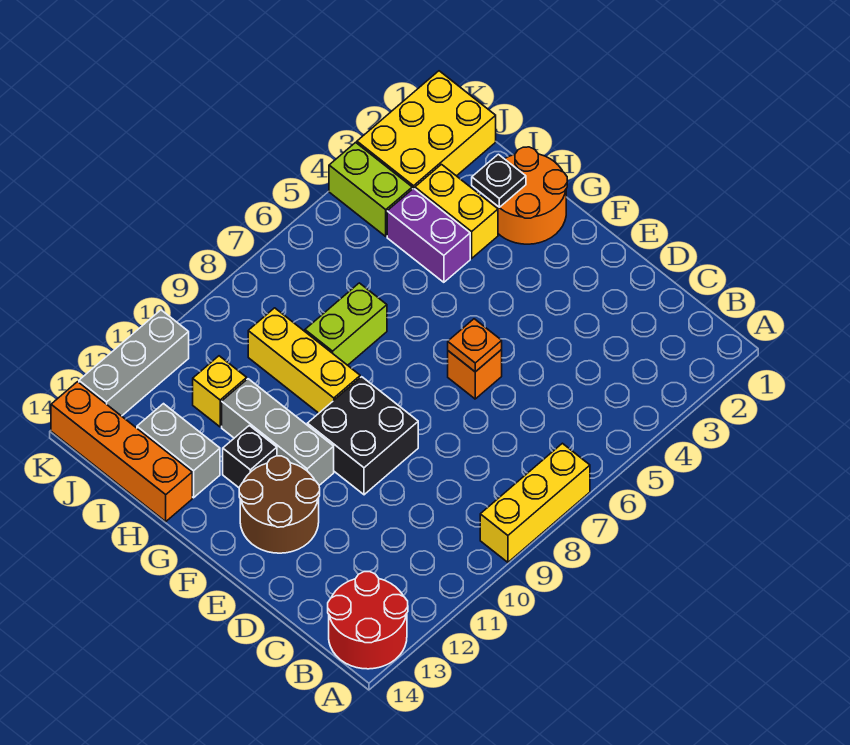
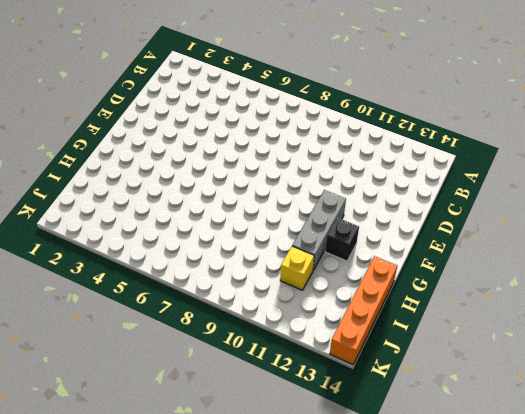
none -> yellow 1x3 brick [480,443,590,562]
none -> red 2x2 round brick [328,572,408,669]
none -> orange 1x1 brick [448,350,502,399]

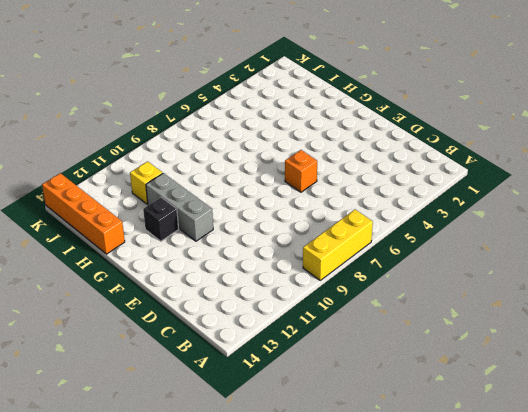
none -> red 2x2 round brick [328,572,408,669]
none -> black 2x2 brick [307,377,418,495]
none -> brown 2x2 round brick [239,456,320,553]

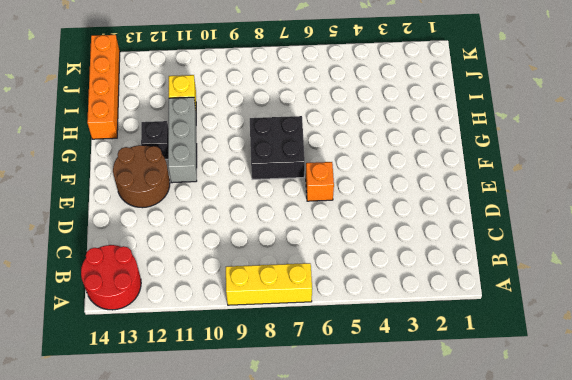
black 2x2 brick [250,116,305,179] -> black 2x2 brick moved to [307,377,418,495]
none -> orange 2x2 round brick [488,147,567,244]
none -> yellow 1x3 brick [248,308,360,413]
none -> yellow 1x2 brick [415,164,498,258]

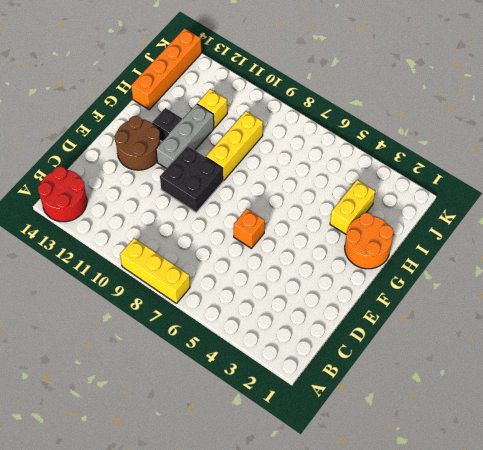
none -> purple 1x2 brick [387,188,470,282]
none -> lime 1x2 brick [305,283,387,365]
none -> grey 1x2 brick [137,404,220,498]

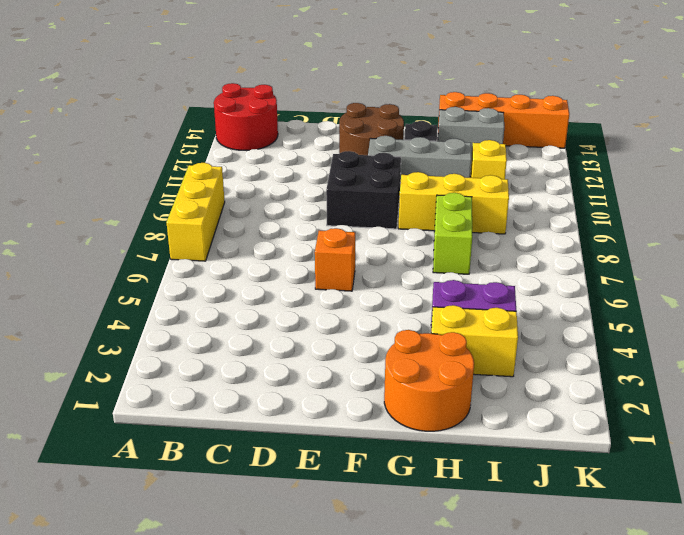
none -> yellow 2x3 brick [357,71,496,189]
none -> lime 1x2 brick [329,142,412,236]
none -> grey 1x3 brick [79,310,189,416]

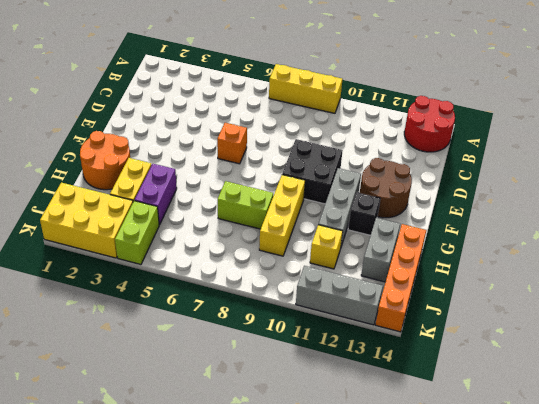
none -> orange 1x1 plate [448,319,502,372]
none -> black 1x1 plate [472,154,526,207]

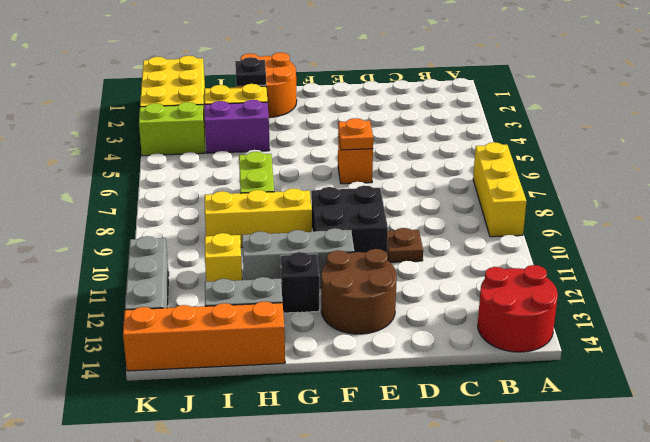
brown 1x1 plate [387,228,423,262] -> none

